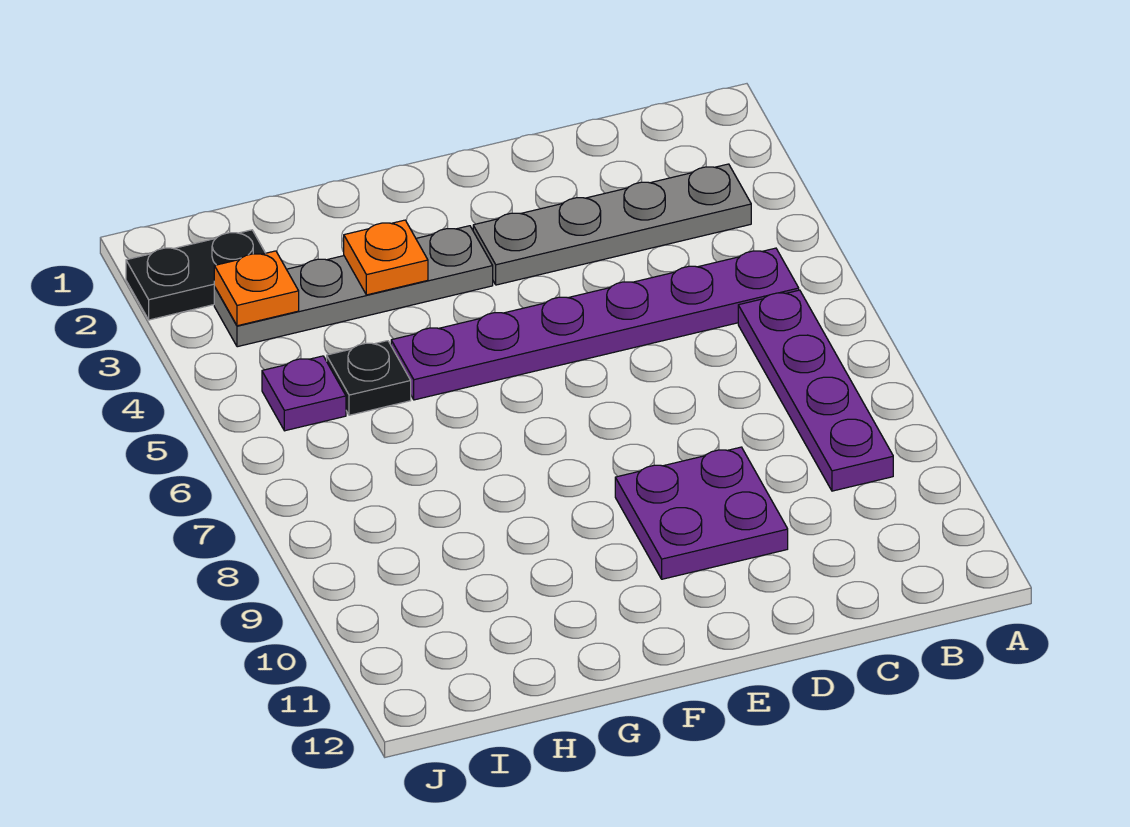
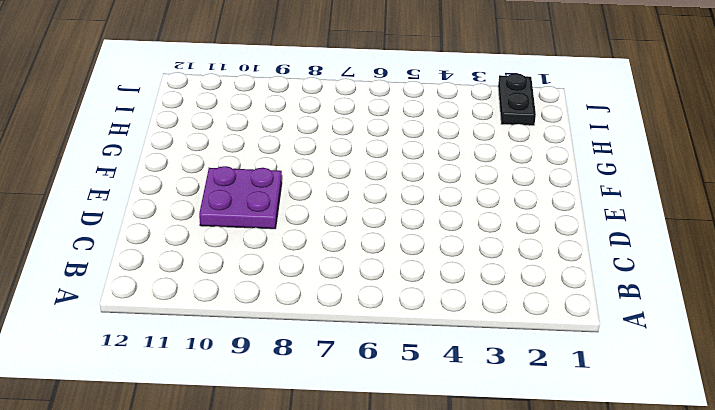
none -> grey 1x4 plate [473,164,751,285]
none -> purple 1x6 plate [391,248,799,400]

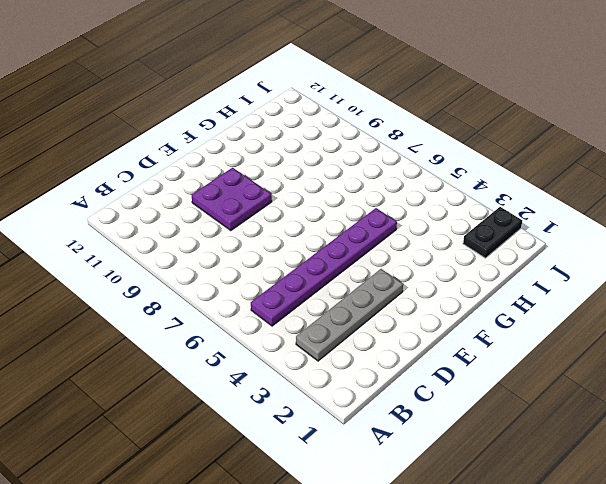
none -> purple 1x4 plate [738,290,893,491]
none -> grey 1x4 plate [214,226,493,347]

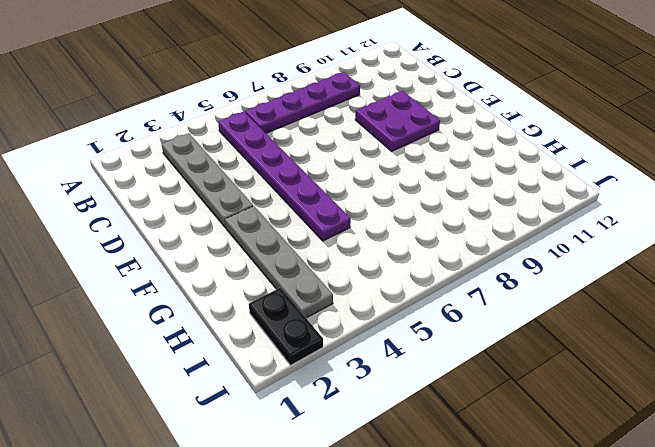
none -> black 1x1 plate [327,341,411,415]
none -> purple 1x1 plate [262,356,346,431]

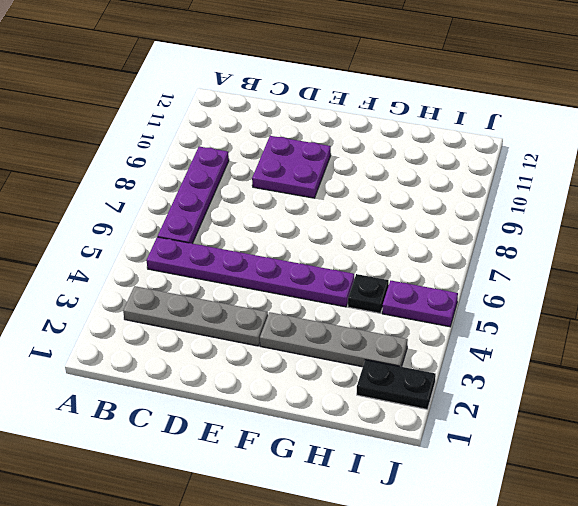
purple 1x2 plate [382,281,458,327] -> purple 1x1 plate [262,356,346,431]
none -> orange 1x1 plate [344,220,428,295]
none -> orange 1x1 plate [214,251,299,326]

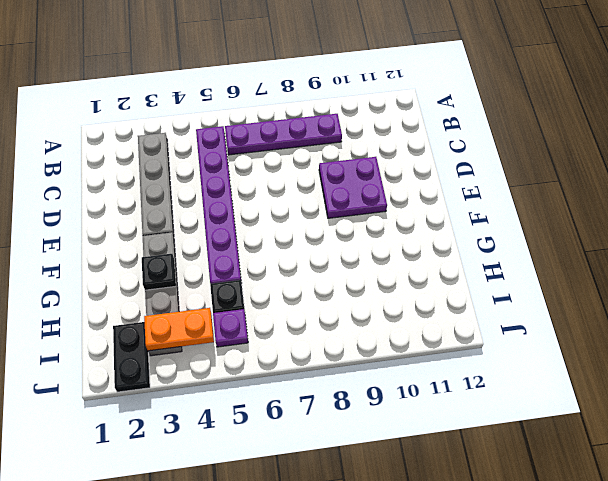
black 1x1 plate [142,254,176,290] -> orange 1x1 plate [344,220,428,295]
orange 1x2 plate [144,308,214,351] -> orange 1x1 plate [214,251,299,326]

